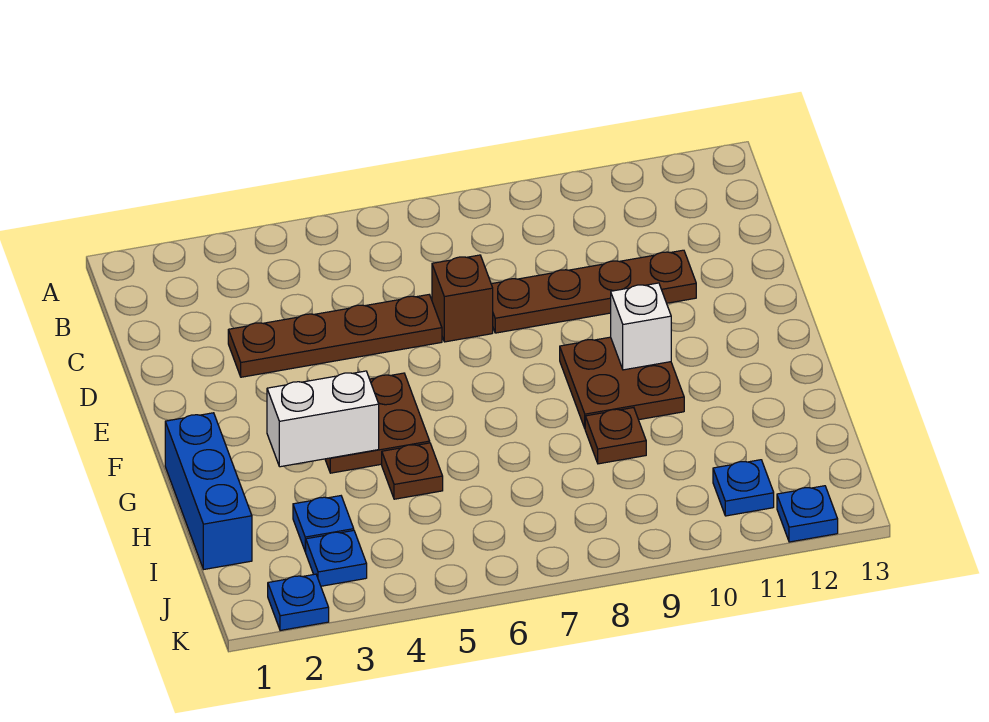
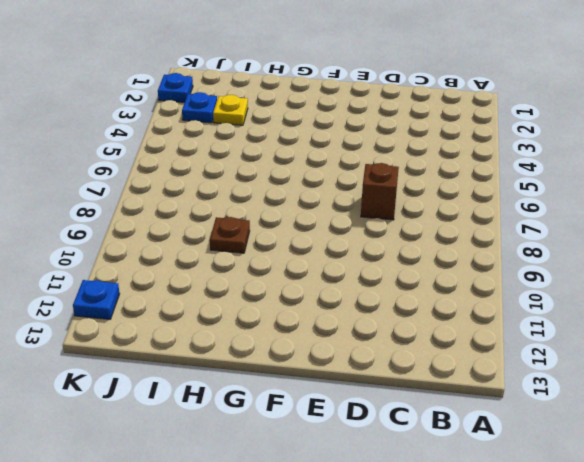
yellow 1x1 plate [213,95,248,125] -> blue 1x1 plate [293,496,354,552]
none -> brown 1x4 plate [228,295,442,377]
none -> brown 1x4 plate [491,250,696,333]
none -> brown 2x2 plate [325,373,430,473]

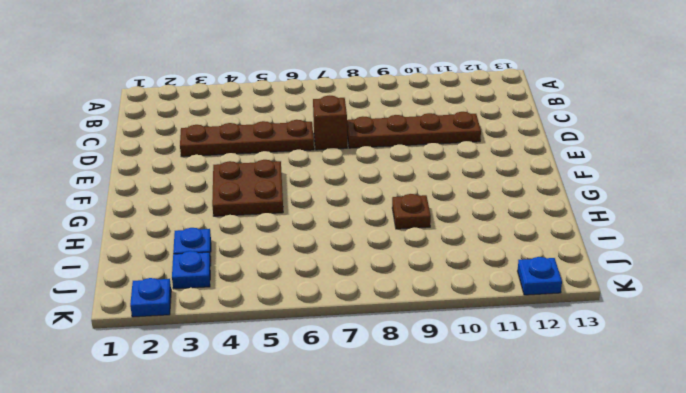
none -> brown 2x2 plate [560,337,684,428]
none -> blue 1x3 brick [165,413,252,569]
none -> brown 1x1 plate [382,443,443,499]

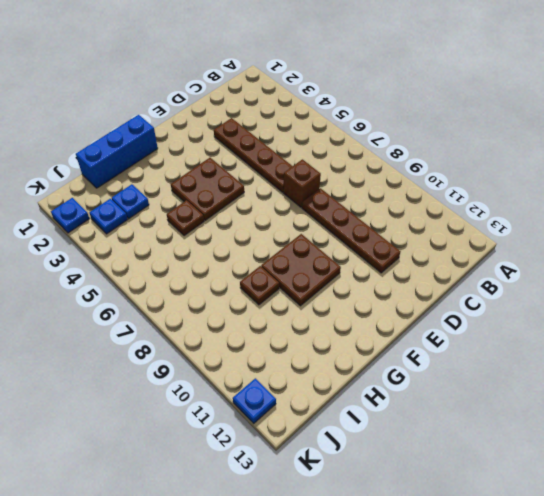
none -> blue 1x1 plate [713,460,774,516]
none -> white 1x1 brick [611,283,671,370]
none -> white 1x2 brick [267,371,379,467]

